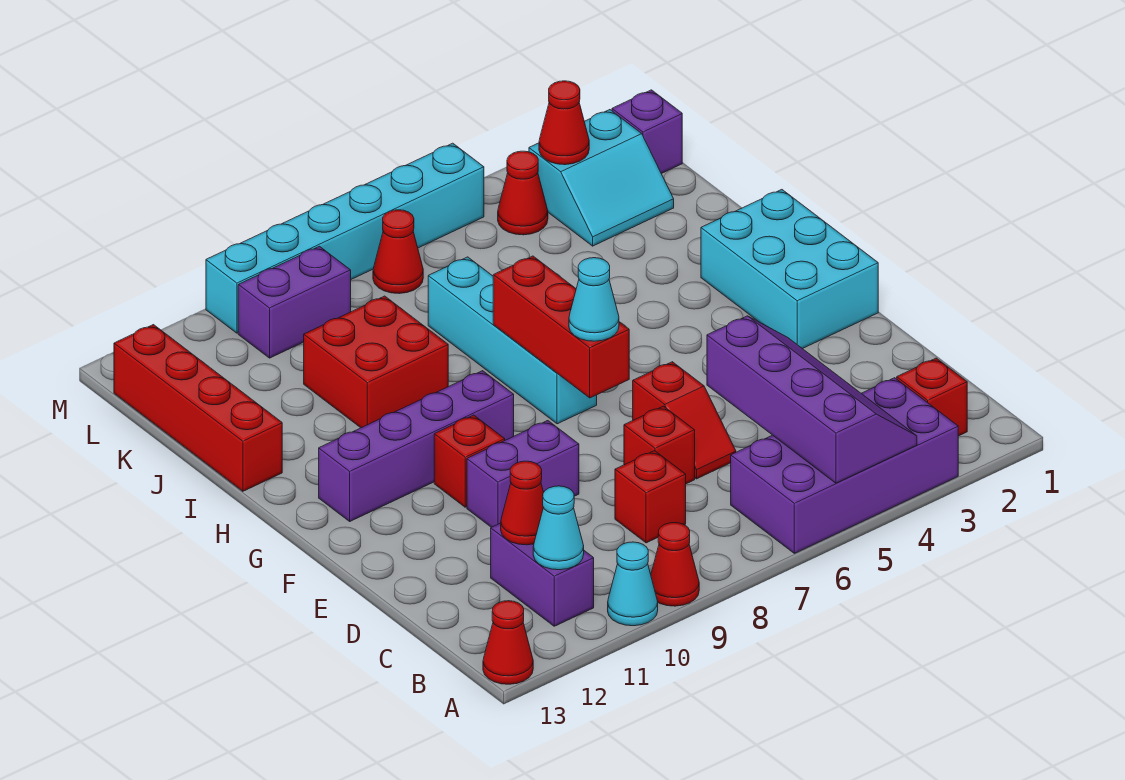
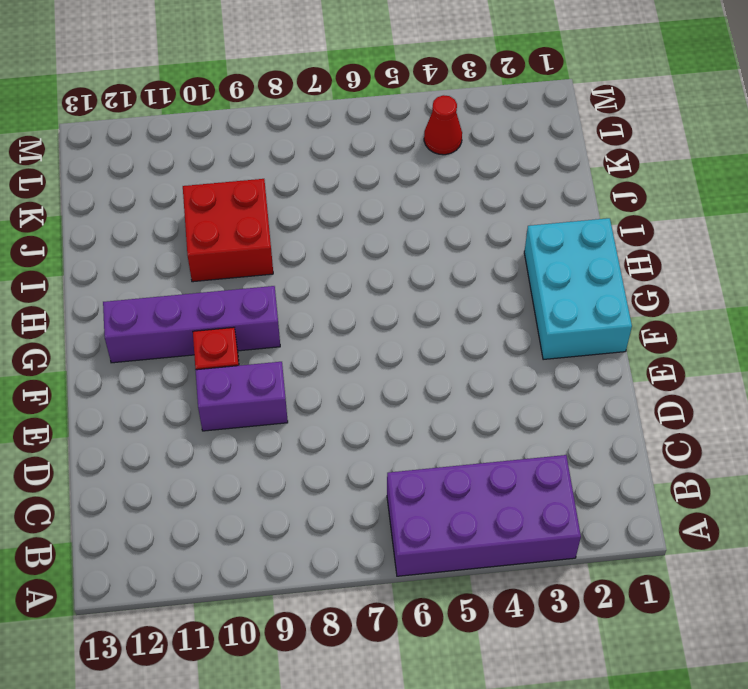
none -> red 1x1 cone [651,523,699,606]
none -> cyan 1x1 cone [608,542,658,626]
none -> red 1x1 cone [483,601,533,684]

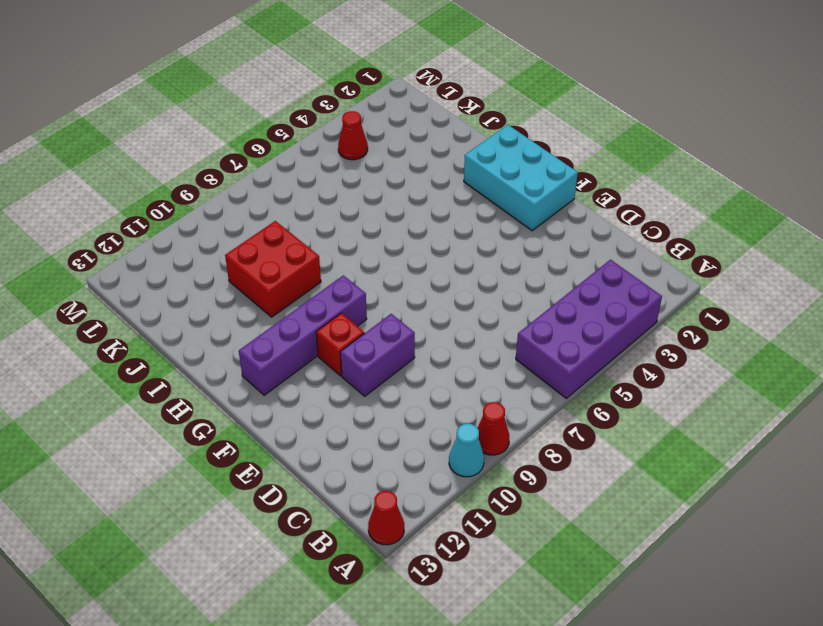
none -> red 1x1 brick [897,358,967,436]
none -> purple 1x2 brick [491,523,594,626]
none -> red 1x1 brick [615,451,686,543]

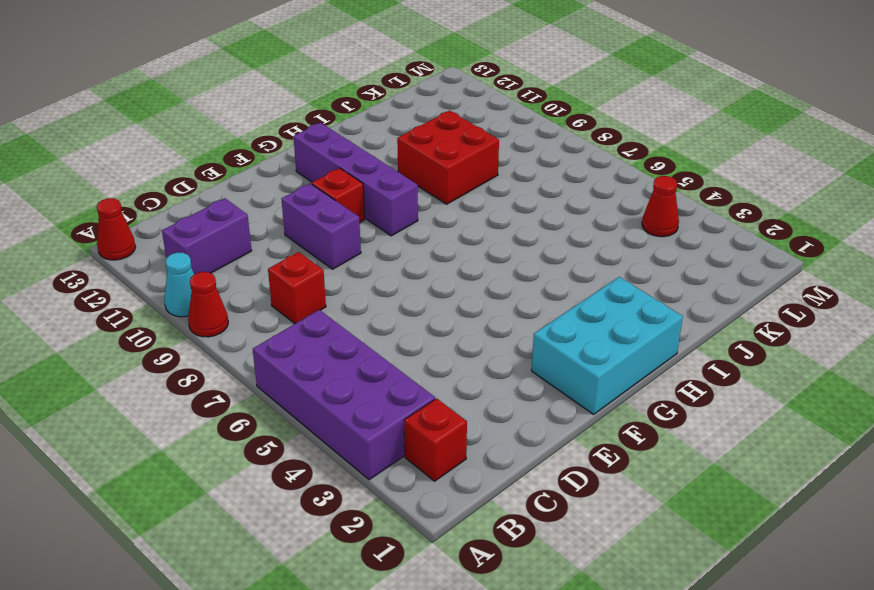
none -> red 1x2 slope [633,362,736,479]
none -> red 1x1 brick [624,406,695,484]
none -> cyan 1x4 brick [428,257,597,424]

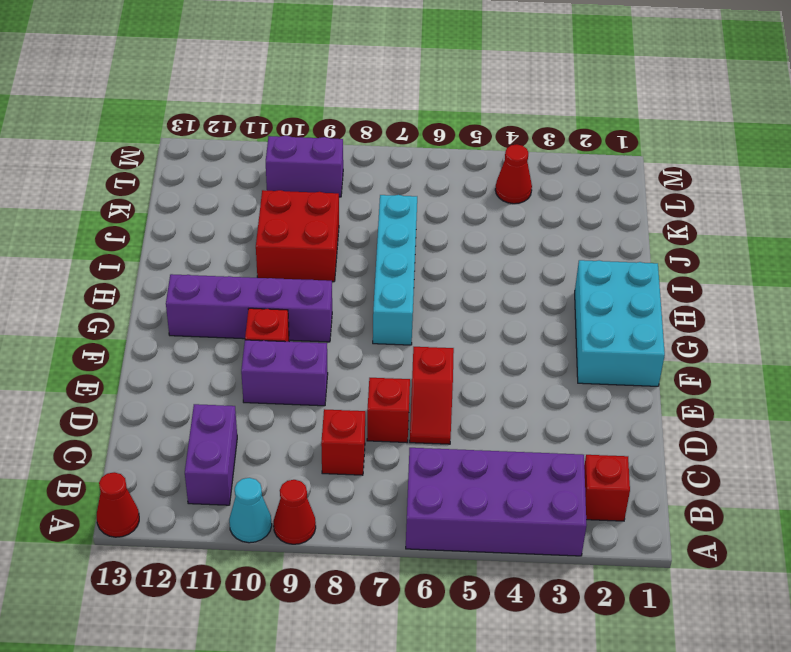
none -> red 1x4 brick [114,325,282,491]
none -> cyan 2x2 slope [529,110,674,246]
none -> purple 1x1 brick [612,90,682,174]

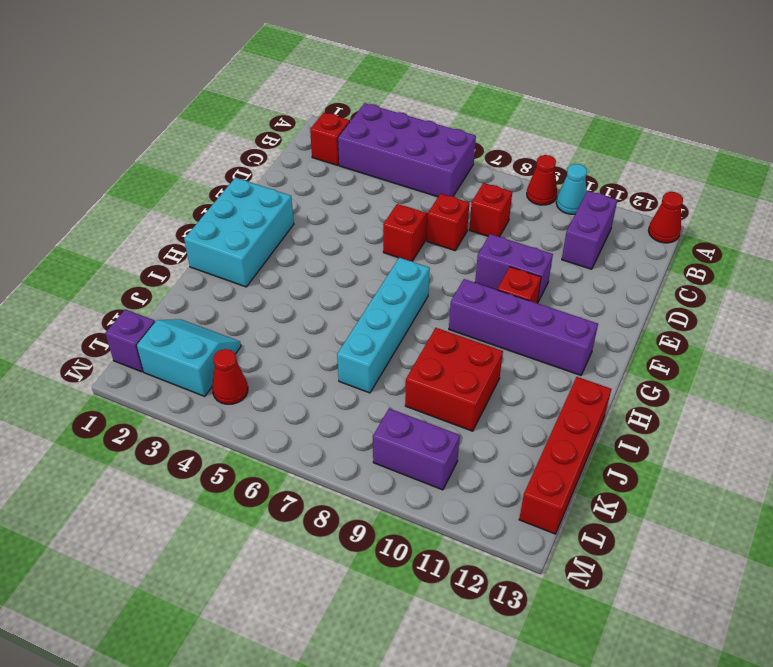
none -> red 1x1 cone [373,210,423,294]
none -> cyan 1x6 brick [206,143,484,333]
none -> purple 2x4 slope [707,316,917,483]

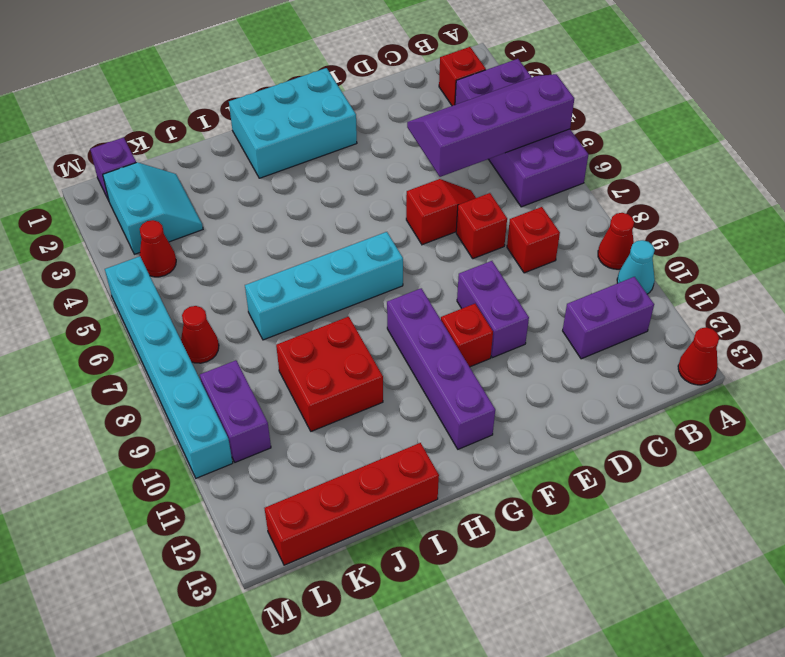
none -> cyan 1x1 cone [533,486,584,570]
none -> red 1x1 cone [501,461,544,545]
none -> red 1x3 brick [493,256,629,398]

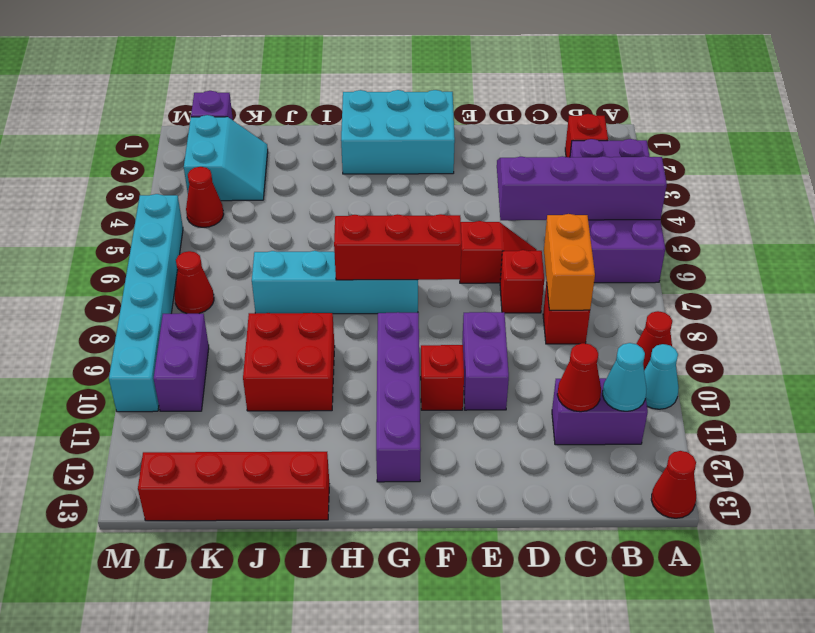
orange 1x2 brick [544,214,595,310] -> none
none -> red 1x1 cone [539,81,589,165]
none -> cyan 1x1 cone [569,258,619,341]

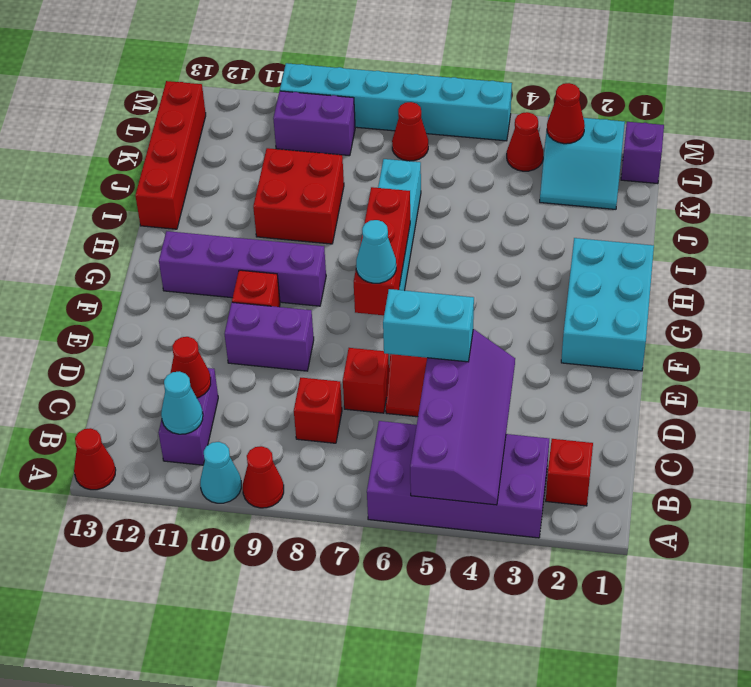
cyan 1x2 brick [383,289,474,362] -> none

